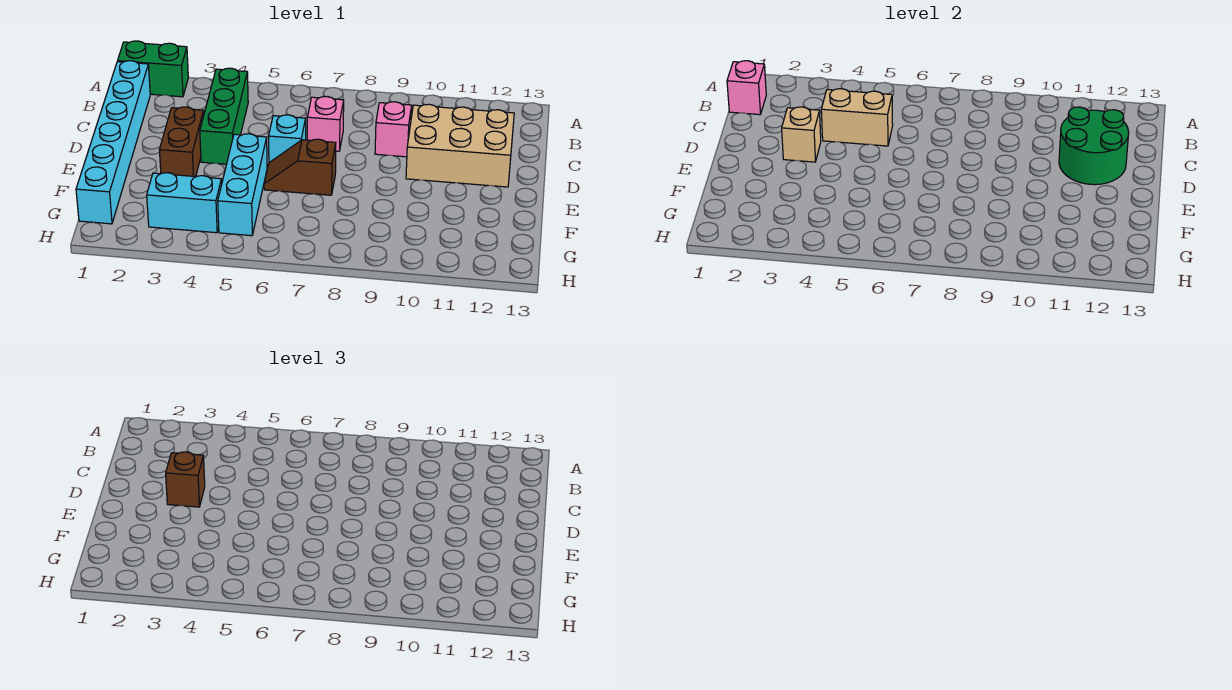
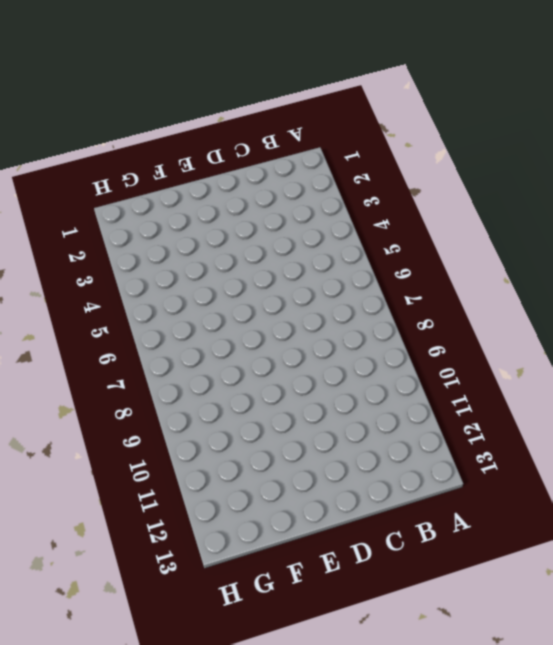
none -> green 1x2 brick [118,41,188,97]
none -> cyan 1x6 brick [76,61,150,224]
none -> green 1x3 brick [200,68,248,164]

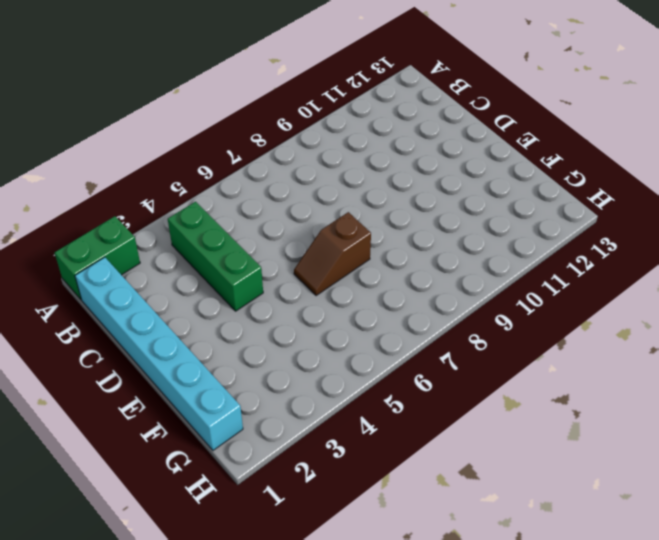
none -> pink 1x1 brick [307,97,344,151]
none -> pink 1x1 brick [375,102,412,157]
none -> tan 2x3 brick [406,104,514,187]

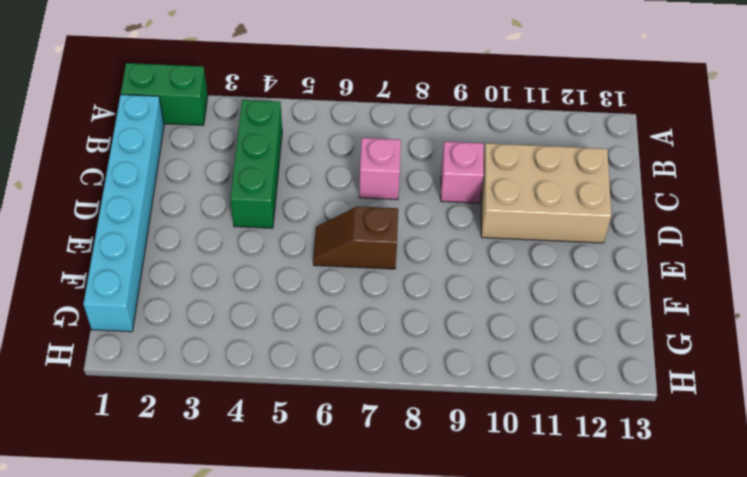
none -> brown 1x2 brick [159,107,204,177]
none -> cyan 1x1 brick [269,115,306,162]
none -> cyan 1x3 brick [218,134,267,236]

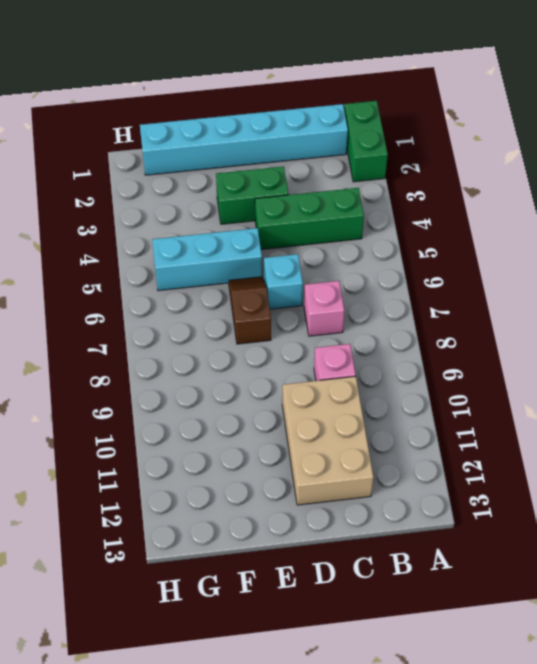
green 1x2 brick [216,166,288,224] -> brown 1x2 brick [159,107,204,177]
none -> cyan 1x2 brick [147,173,222,233]
none -> pink 1x1 brick [727,61,766,115]
none -> tan 1x2 brick [821,89,893,146]

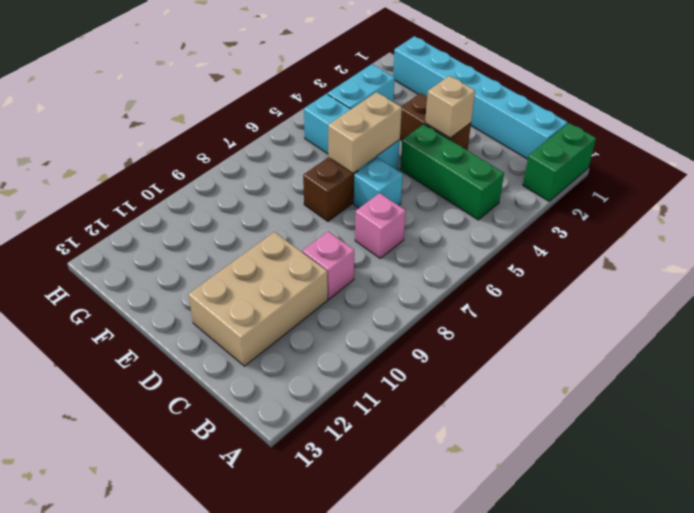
tan 1x2 brick [328,92,402,173] -> tan 1x2 brick moved to [821,89,893,146]
none -> pink 1x1 brick [727,61,766,115]
none -> green 2x2 round brick [1059,107,1129,185]
none -> brown 1x1 brick [166,452,205,507]

